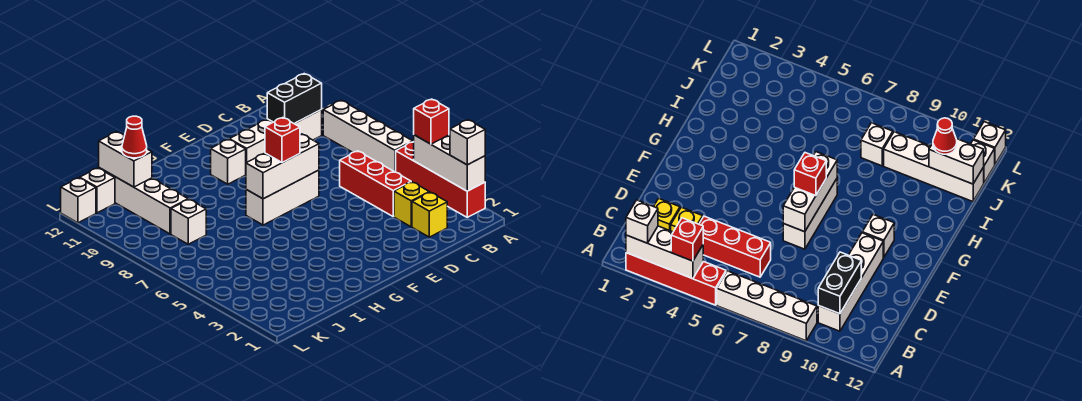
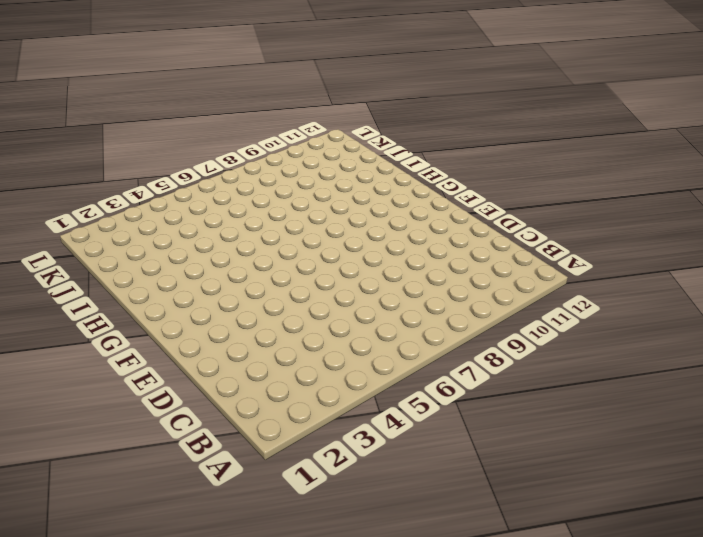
none -> red 1x4 brick [396,142,485,217]
none -> white 1x4 brick [323,100,413,172]
none -> white 1x4 brick [229,110,322,163]

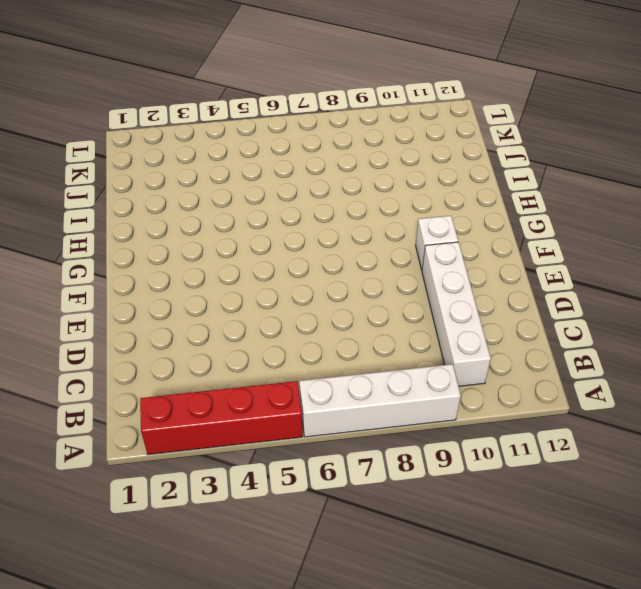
none -> yellow 1x1 brick [412,192,447,237]
none -> yellow 1x1 brick [394,182,429,227]
none -> red 1x3 brick [340,151,411,216]

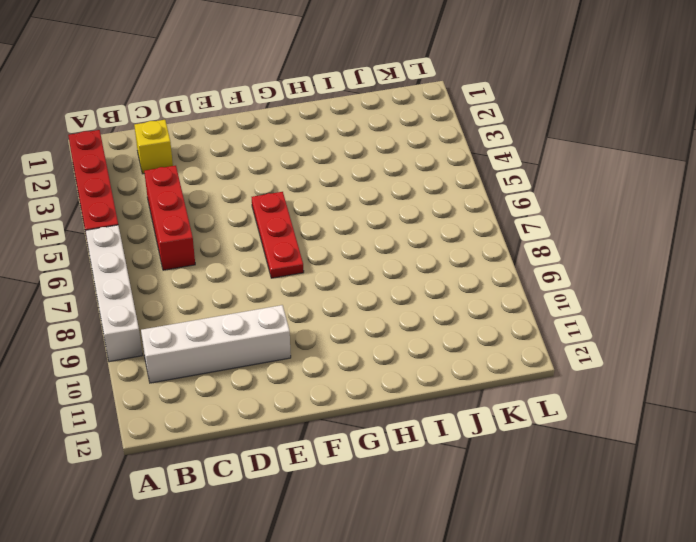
red 1x3 plate [252,192,304,278] -> white 1x3 brick [246,170,319,225]
none -> yellow 1x1 brick [394,182,429,227]
none -> white 1x1 brick [211,139,246,184]
none -> white 1x1 brick [171,199,206,244]

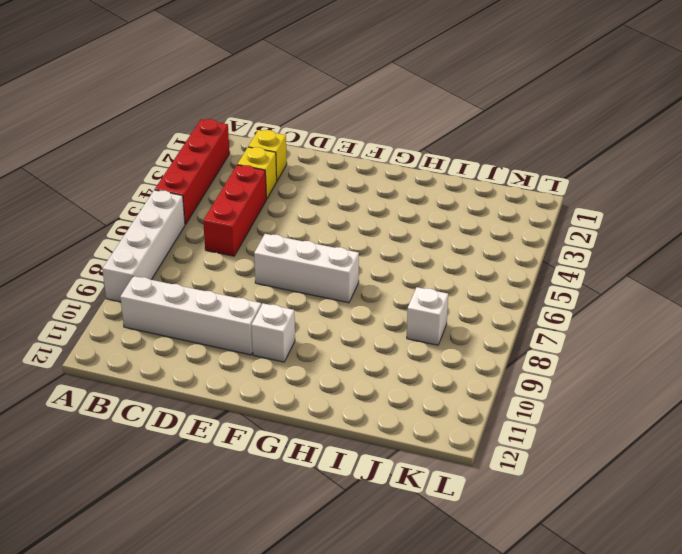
none -> white 1x4 brick [99,168,188,234]
none -> white 1x1 brick [80,168,115,213]
none -> white 1x1 brick [61,178,96,223]

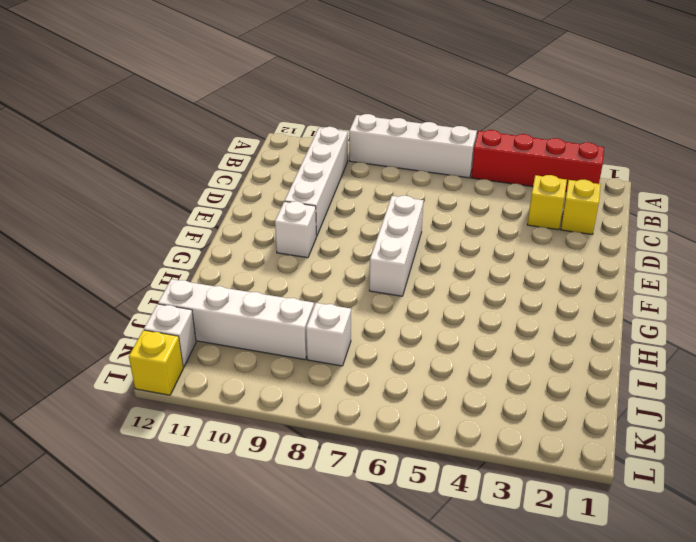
yellow 1x1 brick [129,330,183,395] -> white 1x1 brick [61,178,96,223]
none -> red 1x3 brick [340,151,411,216]
none -> white 1x3 brick [414,135,485,191]
none -> black 1x2 brick [267,74,322,124]

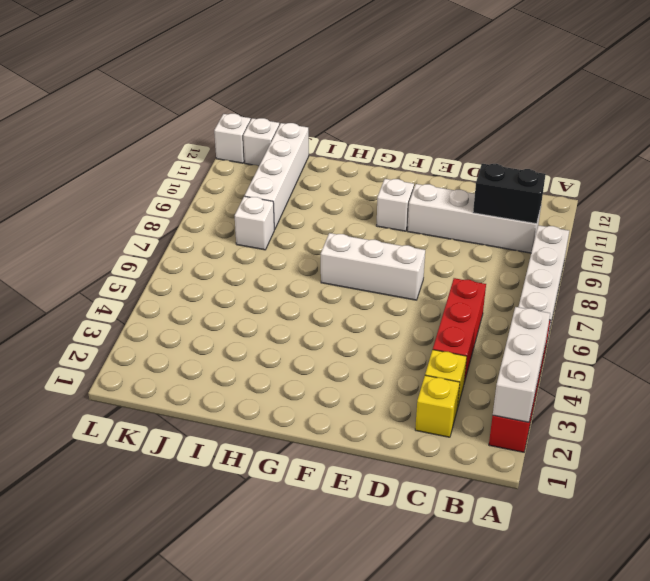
none -> white 1x3 brick [246,134,319,199]
none -> white 1x2 brick [99,132,152,187]
none -> white 1x1 brick [450,120,485,165]

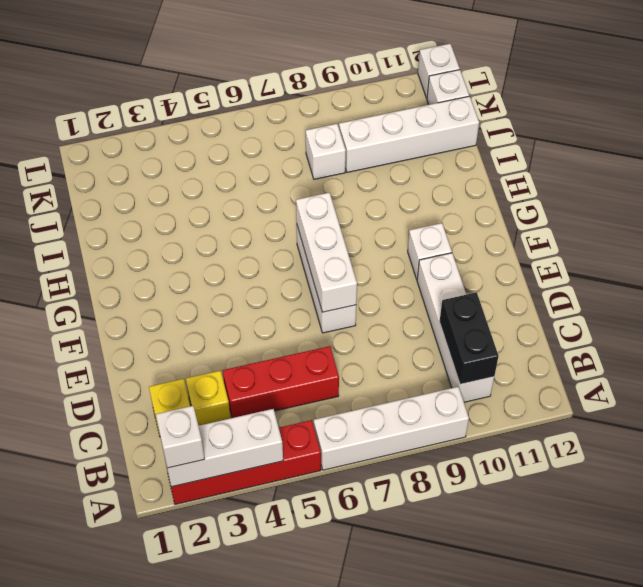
none -> white 1x2 brick [99,132,152,187]
none -> red 1x1 brick [414,99,449,144]
none -> red 1x1 brick [265,118,300,163]

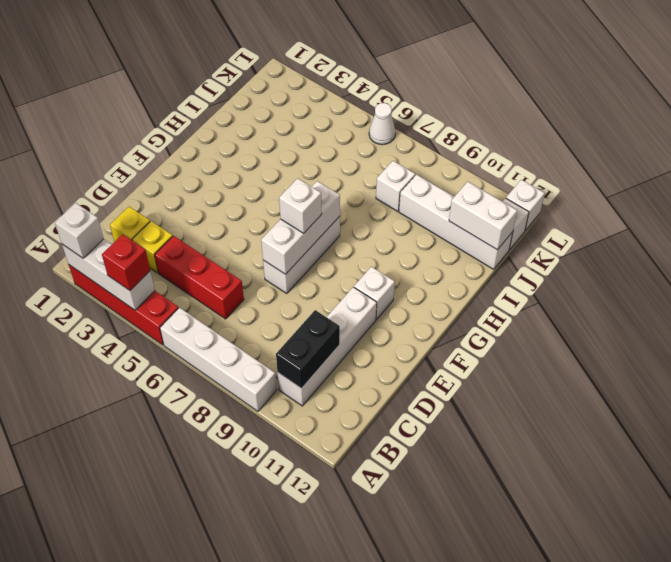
white 1x1 brick [279,178,322,233] -> red 1x1 brick [265,118,300,163]
white 1x1 cone [369,103,395,145] -> none
none -> red 1x1 cone [122,116,147,158]

